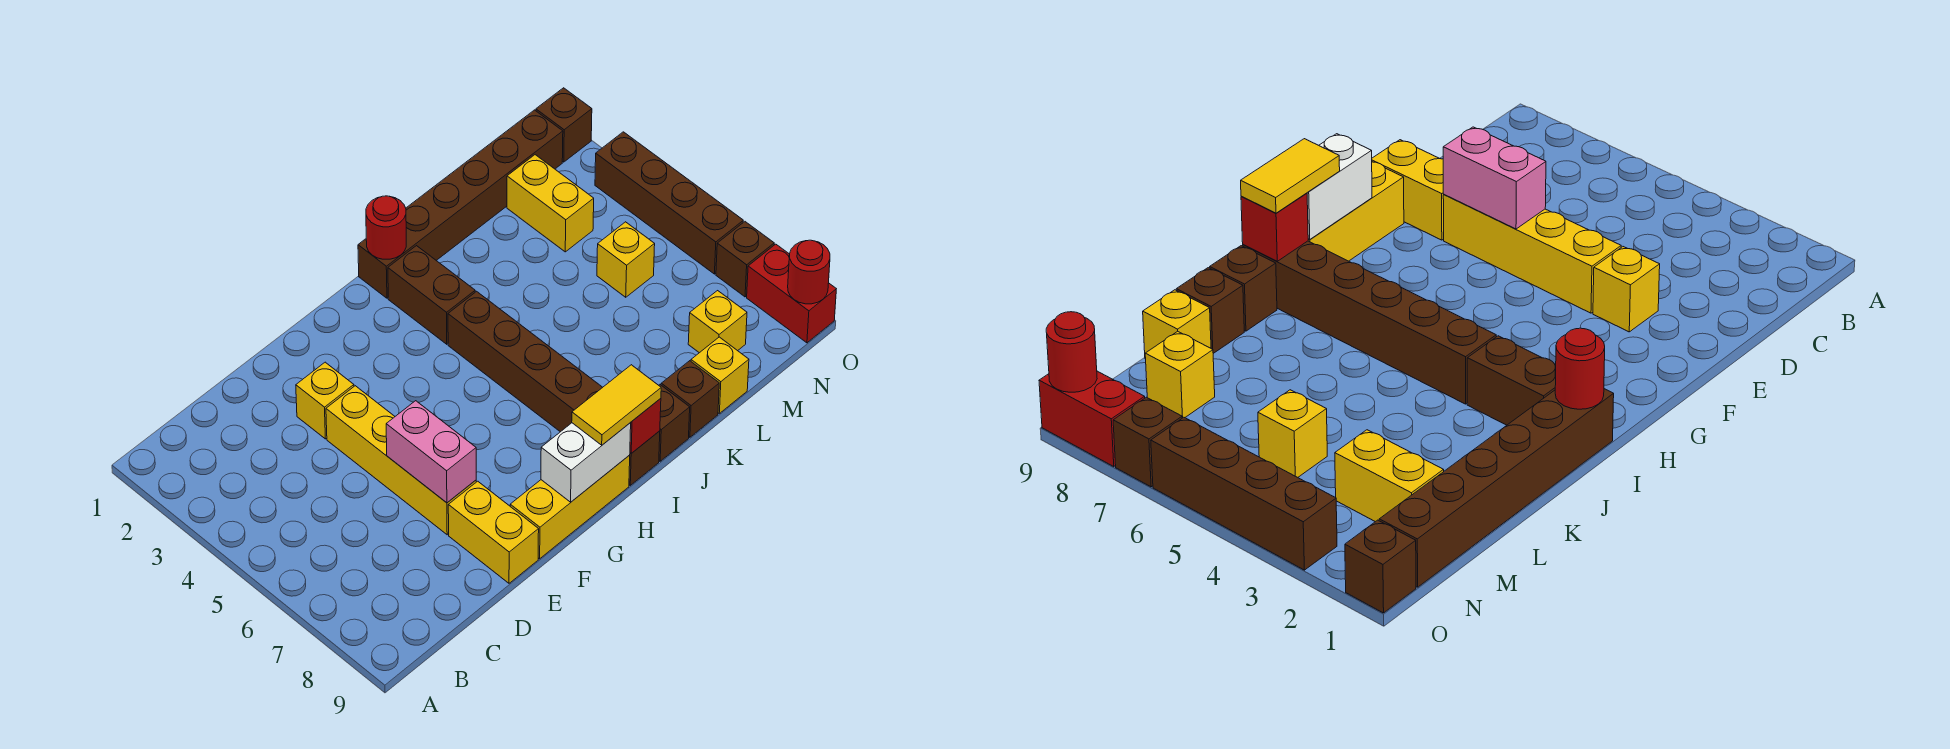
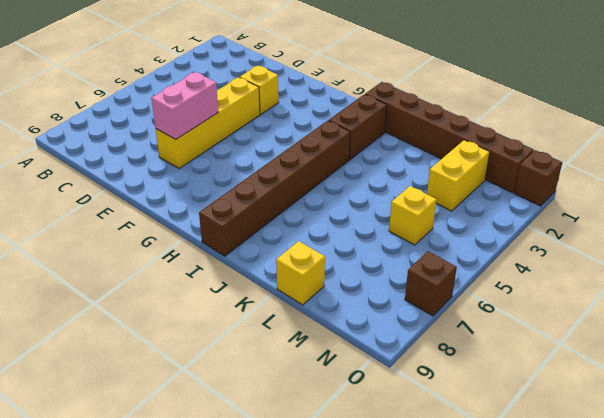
none -> yellow 1x2 brick [448,481,539,583]
none -> yellow 1x3 brick [510,455,630,559]
none -> brown 1x1 brick [659,385,690,461]

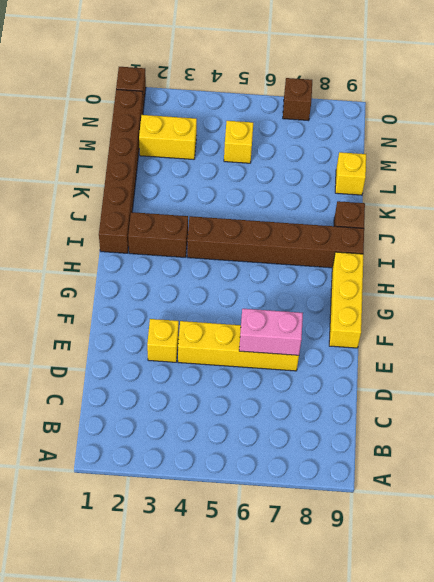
none -> yellow 1x2 brick [448,481,539,583]
none -> brown 1x1 brick [661,361,719,437]
none -> yellow 1x1 brick [688,291,747,353]

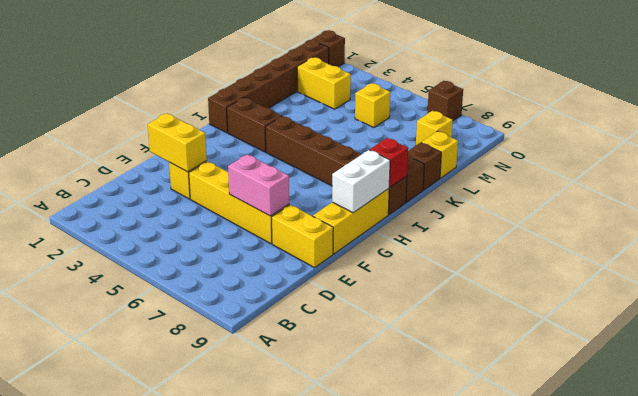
yellow 1x2 brick [148,113,207,172] -> none
none -> brown 1x4 brick [595,132,743,274]
none -> red 1x2 brick [747,244,836,343]
none -> red 1x1 round brick [366,196,406,259]

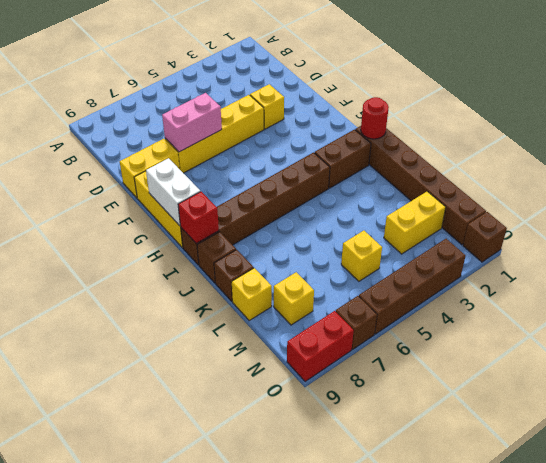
none -> red 1x1 round brick [788,240,830,304]
none -> yellow 1x2 tile [572,365,661,445]

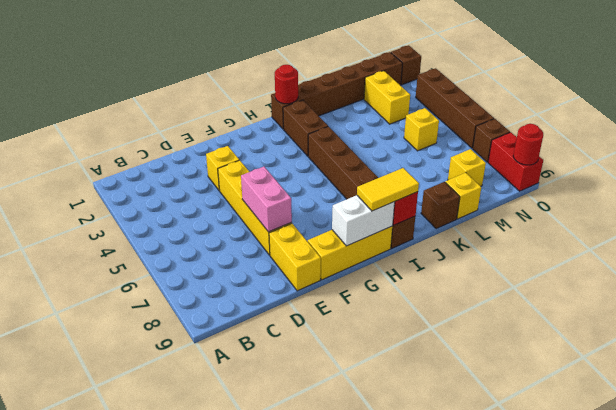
none -> brown 1x1 brick [659,385,690,461]

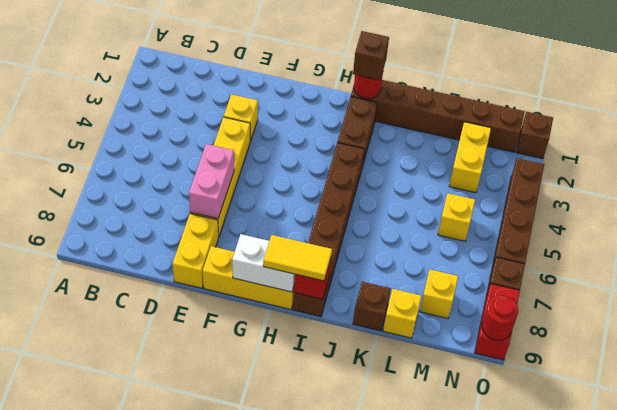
brown 1x1 brick [353,31,389,80] -> brown 1x1 brick moved to [659,385,690,461]

